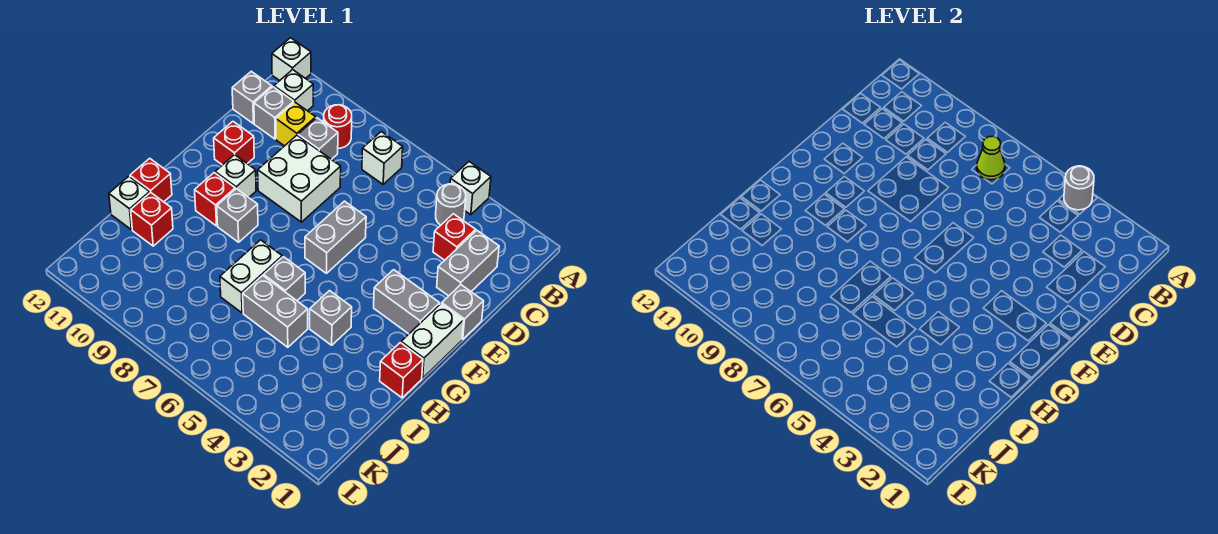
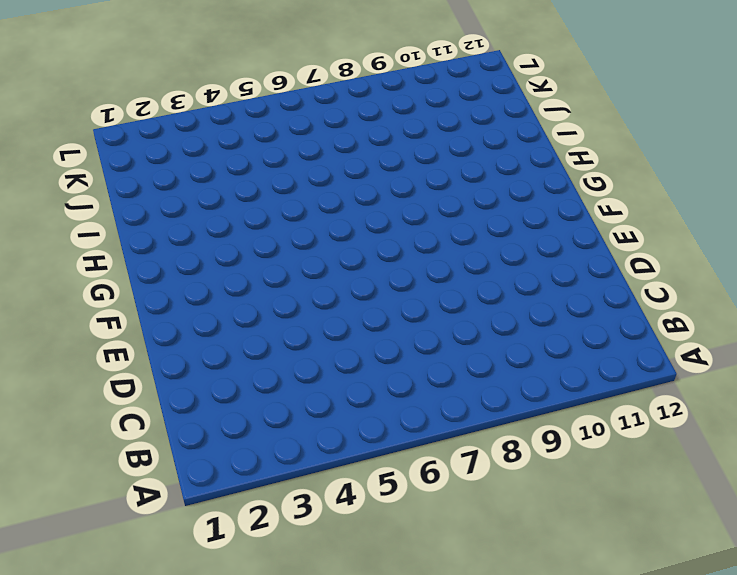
none -> white 1x1 brick [450,162,491,215]
none -> white 1x1 brick [272,38,311,81]
none -> grey 1x1 round brick [436,184,466,225]
none -> white 1x1 brick [362,132,403,184]

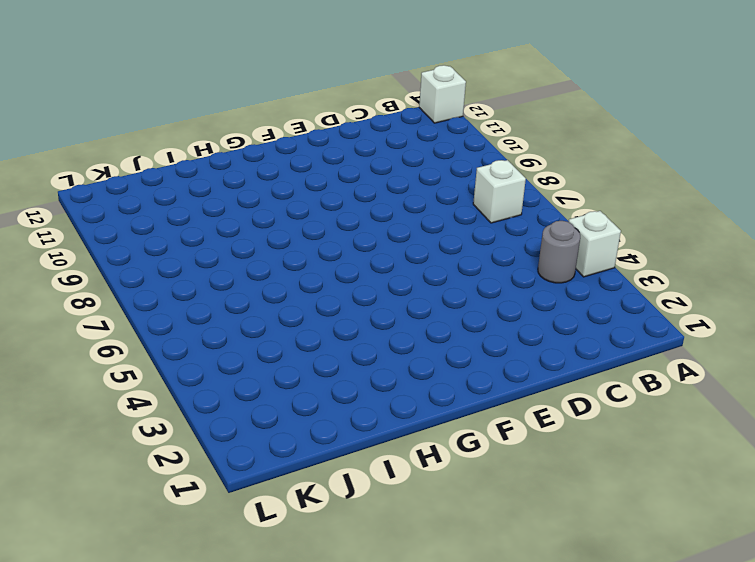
none -> red 1x1 round brick [324,105,352,148]
none -> white 1x1 brick [274,70,313,111]
none -> grey 1x2 brick [437,230,499,296]
none -> red 1x1 brick [433,214,476,260]

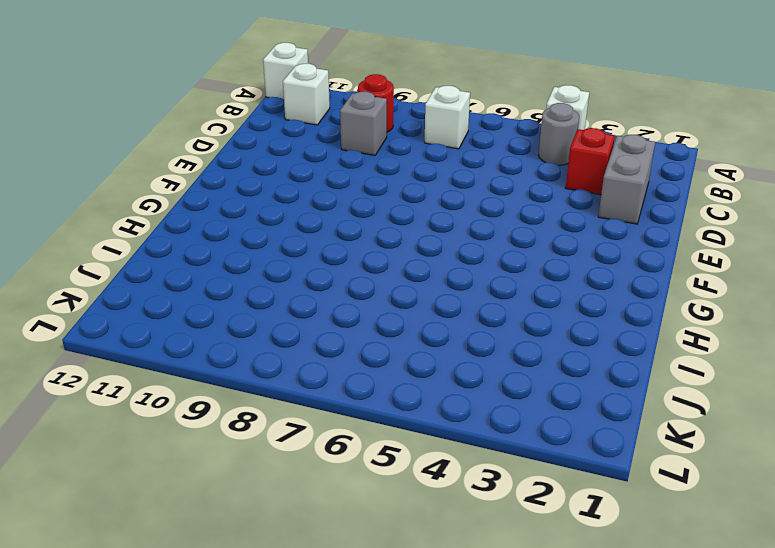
none -> yellow 1x1 brick [276,102,316,146]
none -> grey 1x1 brick [254,87,294,139]
none -> grey 1x1 brick [232,71,272,124]
none -> white 2x2 brick [258,135,341,222]

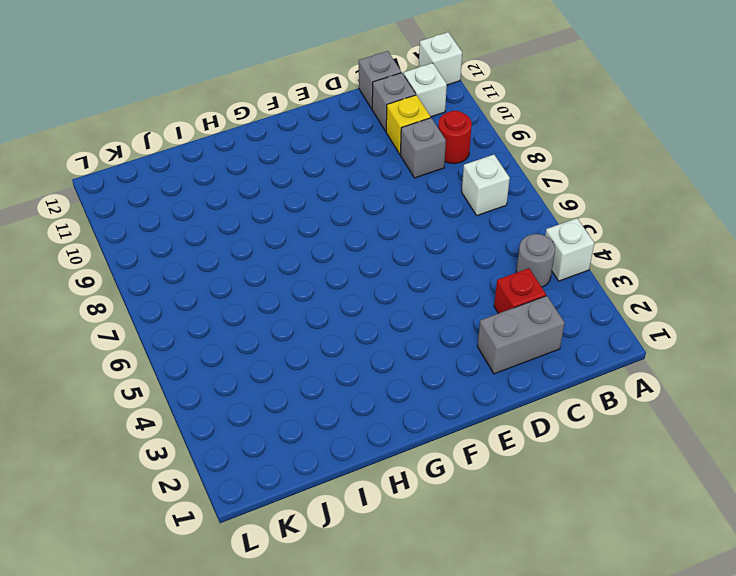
none -> white 2x2 brick [258,135,341,222]
none -> grey 1x1 brick [442,285,484,339]
none -> grey 1x2 brick [305,201,366,273]
none -> red 1x1 brick [214,122,254,165]

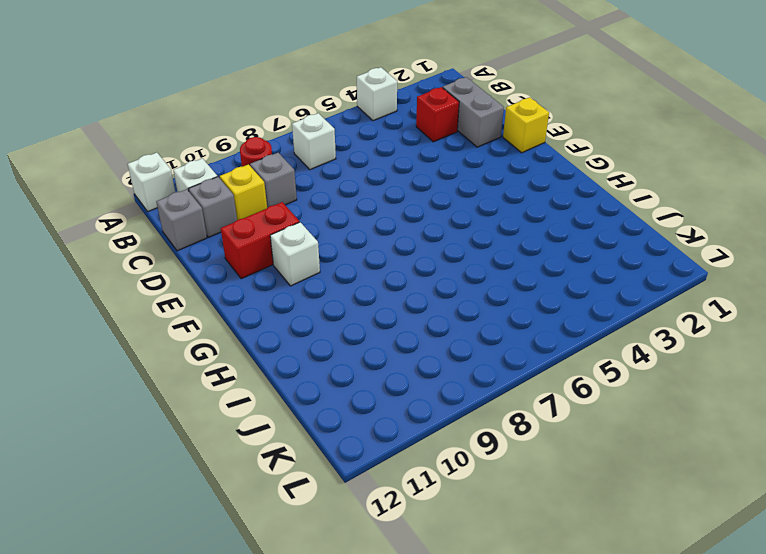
yellow 1x1 brick [503,97,549,153] -> grey 1x1 brick [442,285,484,339]
red 1x2 brick [221,202,299,279] -> red 1x1 brick [214,122,254,165]
none -> grey 1x1 round brick [436,184,466,225]
none -> white 2x2 brick [258,135,341,222]
none -> grey 1x2 brick [305,201,366,273]
none -> white 1x2 brick [401,304,464,378]

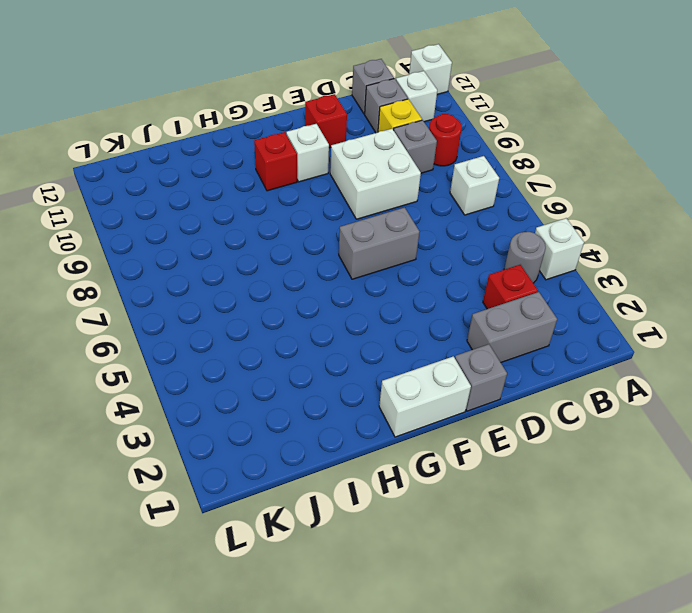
none -> grey 1x2 brick [374,270,440,334]
none -> grey 1x1 brick [217,189,258,242]
none -> red 1x1 brick [380,343,423,398]
none -> grey 1x1 brick [310,291,352,345]

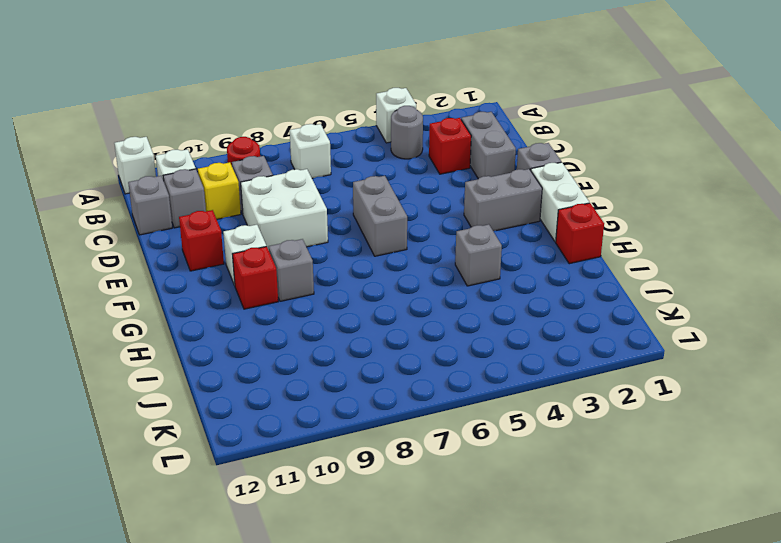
none -> grey 1x1 brick [264,257,305,300]
none -> white 1x2 brick [220,240,282,313]
none -> red 1x1 brick [130,158,172,202]
none -> grey 1x2 brick [243,276,308,347]

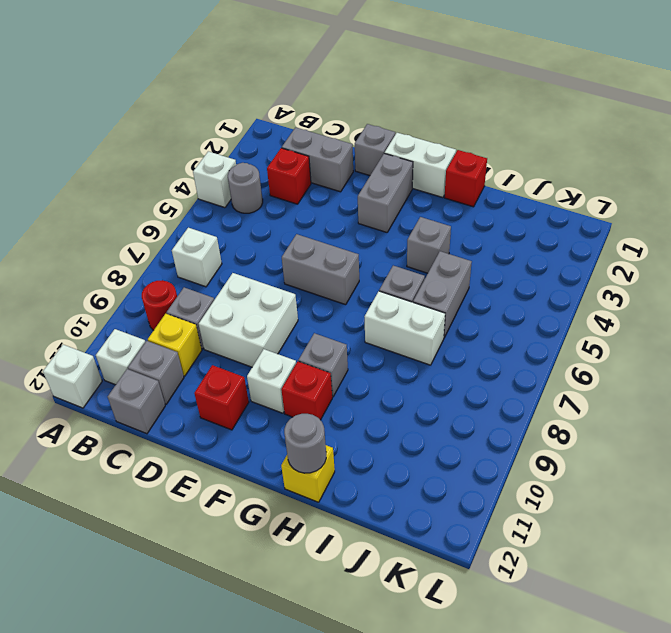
yellow 1x1 brick [281,445,335,502] -> red 1x1 brick [130,158,172,202]
grey 1x1 round brick [284,414,326,473] -> grey 1x1 round brick moved to [1064,166,1094,210]
none -> red 1x1 brick [131,192,173,246]
none -> white 1x1 brick [109,176,150,230]
none -> lime 1x1 cone [977,136,1005,180]

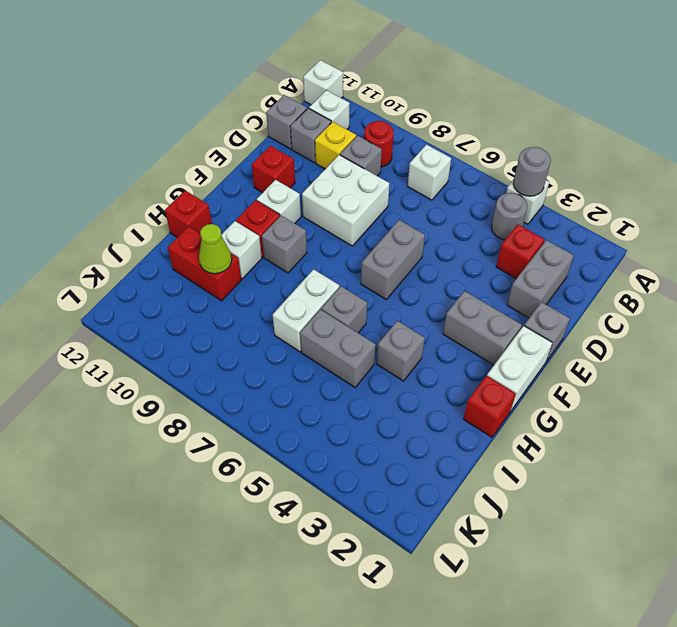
white 1x1 brick [221,221,262,279] -> white 1x1 brick moved to [109,176,150,230]
red 1x2 brick [168,227,241,301] -> red 1x1 brick [131,192,173,246]
lime 1x1 cone [199,224,232,274] -> lime 1x1 cone moved to [977,136,1005,180]

